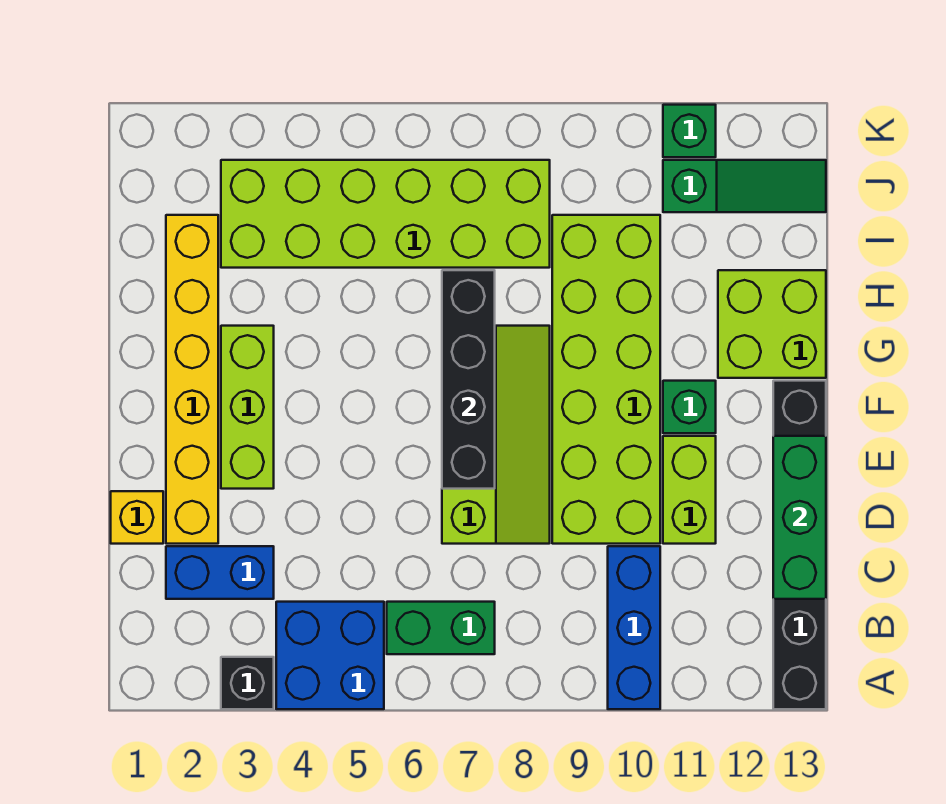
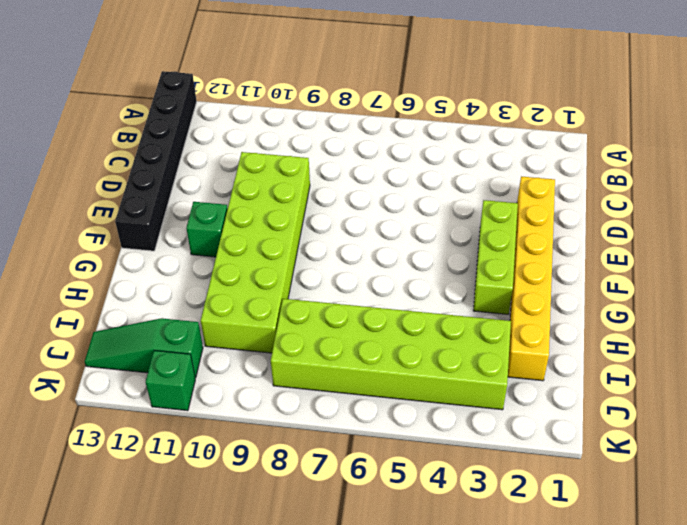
none -> black 1x1 brick [221,657,274,709]
none -> blue 2x2 brick [276,602,384,709]
none -> blue 1x3 brick [608,546,660,709]

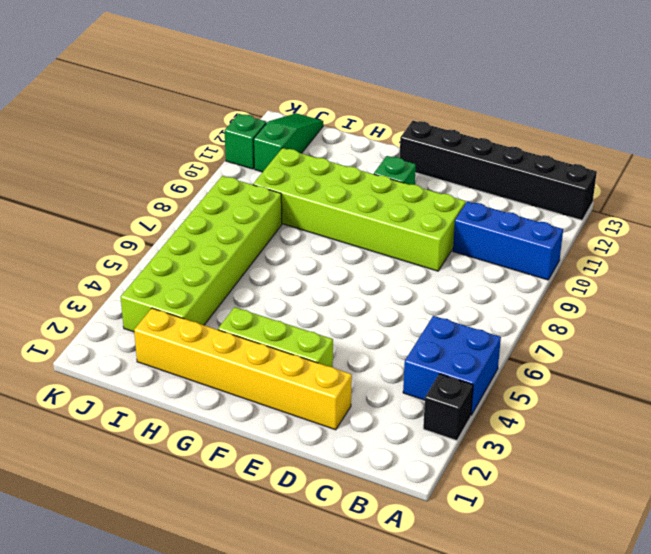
none -> green 1x2 brick [387,602,495,654]
none -> blue 1x2 brick [166,546,274,599]
none -> yellow 1x1 brick [111,491,163,544]

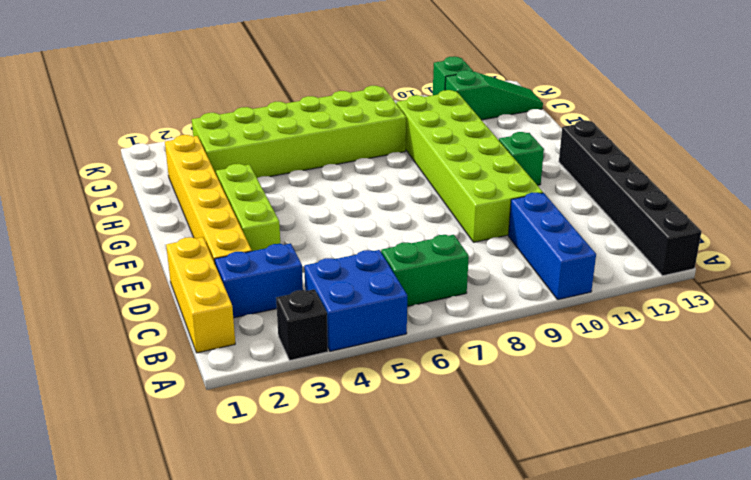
yellow 1x3 brick [166,237,235,353] -> yellow 1x1 brick [111,491,163,544]
none -> lime 2x4 slope [442,326,550,544]
none -> lime 1x2 brick [663,436,716,544]
none -> lime 2x2 brick [718,270,826,378]

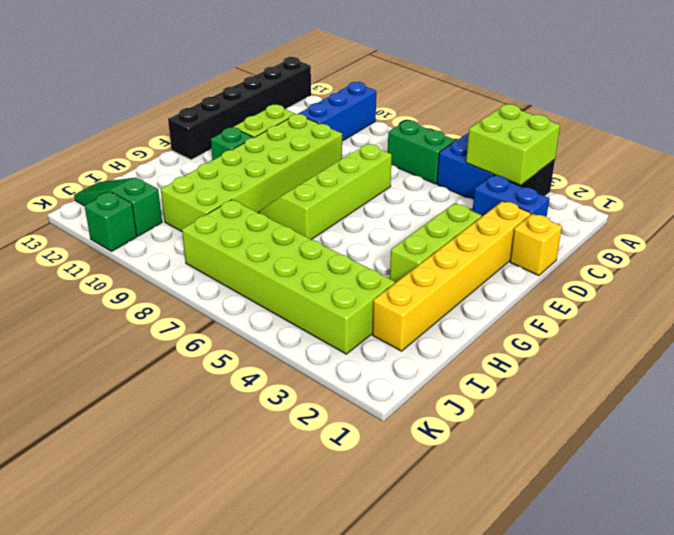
lime 2x2 brick [466,104,560,185] -> lime 2x2 brick moved to [718,270,826,378]
none -> green 1x3 brick [773,436,826,599]
none -> black 1x4 brick [442,270,495,489]

